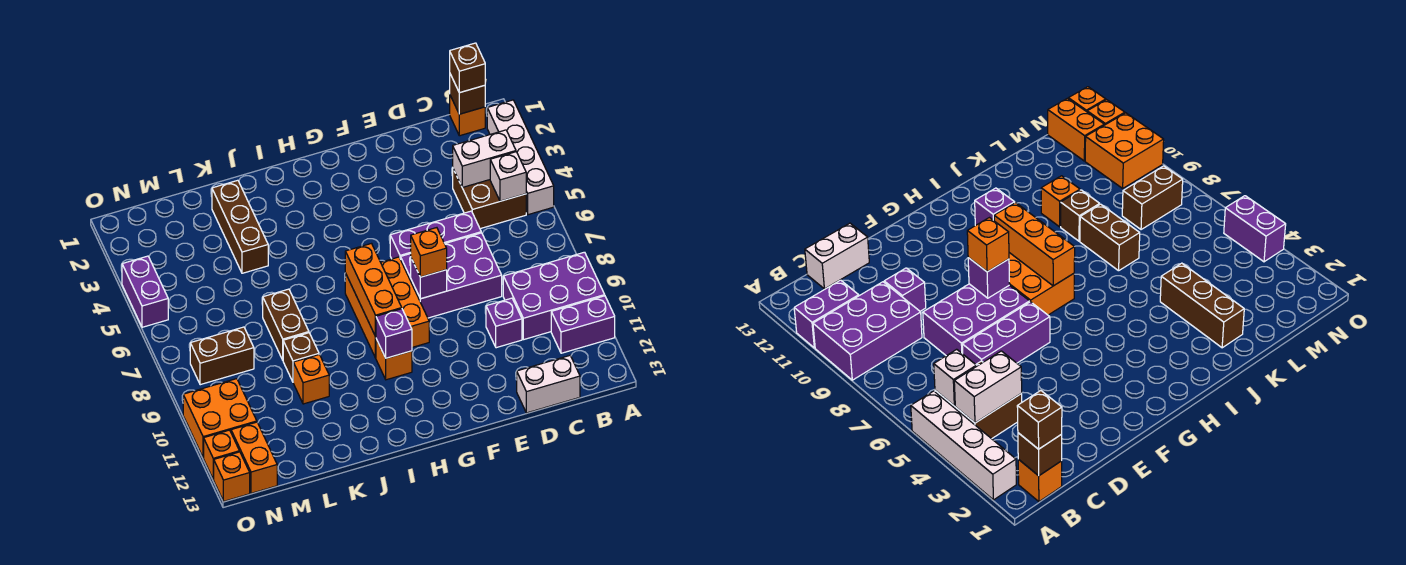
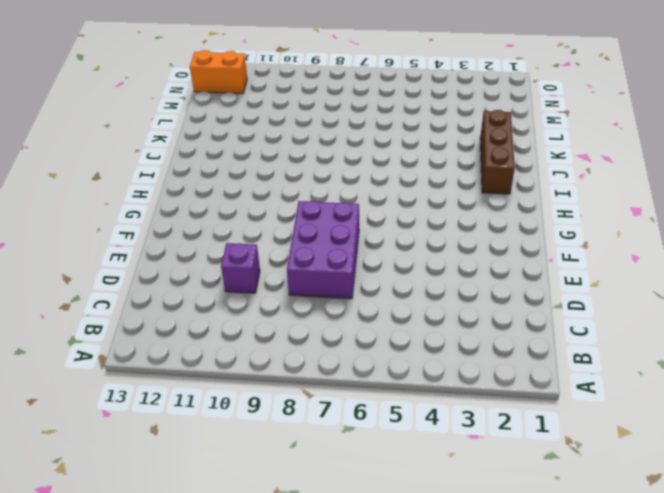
brown 1x3 brick [480,110,515,194] -> brown 1x3 brick turned to [212,180,268,273]
none -> white 1x4 brick [487,100,554,215]
none -> purple 2x3 brick [503,252,605,340]
none -> purple 1x2 brick [551,296,615,353]

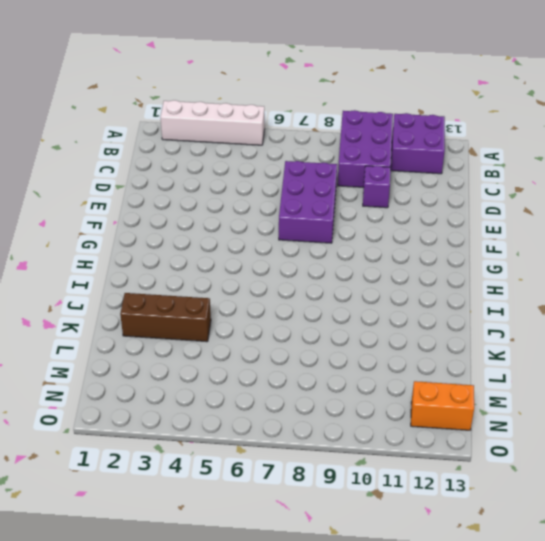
purple 2x2 brick [391,113,445,174] -> purple 1x2 brick [551,296,615,353]
none -> orange 1x1 brick [450,96,485,136]
none -> brown 2x2 brick [453,169,526,229]
none -> white 1x2 brick [517,356,580,413]

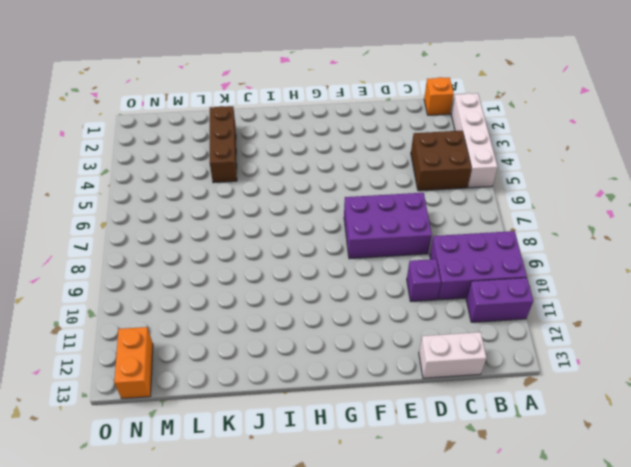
none -> purple 1x3 brick [390,211,481,259]
none -> orange 2x3 brick [345,257,429,358]
none -> orange 1x1 brick [376,339,412,380]

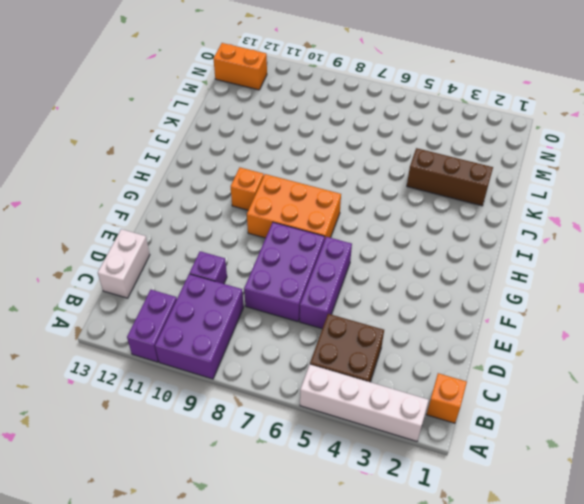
none -> brown 1x2 brick [263,289,309,360]
none -> brown 1x1 brick [283,333,319,382]
none -> orange 1x1 brick [293,355,329,404]

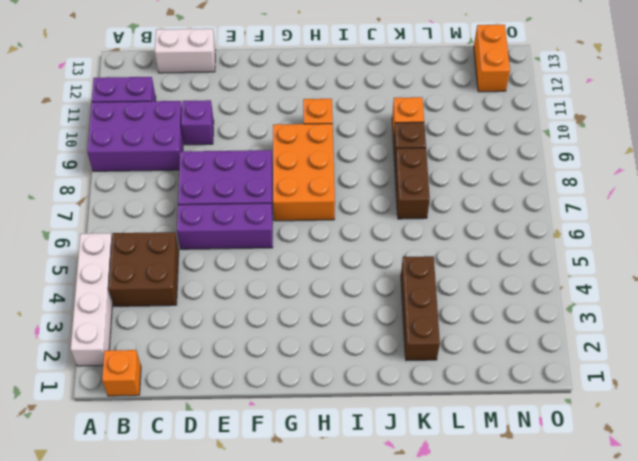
none -> brown 1x2 brick [190,327,254,385]
none -> orange 2x2 brick [183,379,257,458]
none -> purple 1x2 brick [122,256,168,327]

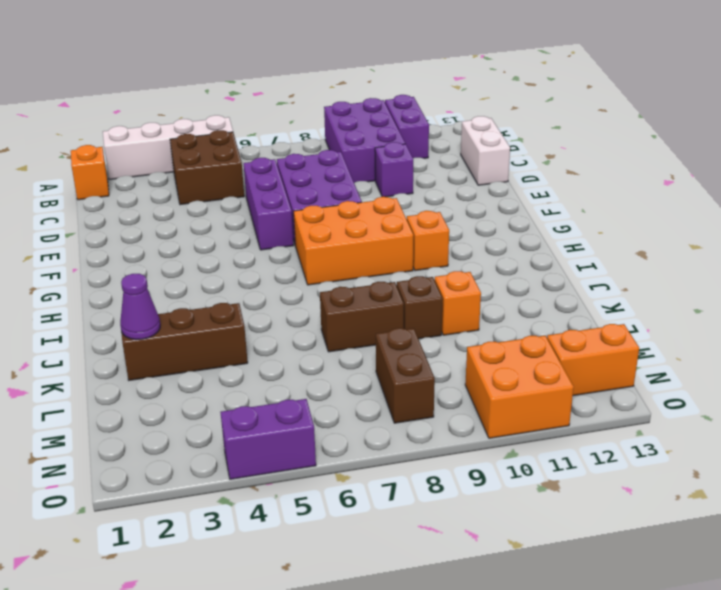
purple 1x1 cone [120,274,160,340] -> none
none -> orange 1x1 brick [204,430,239,479]
none -> orange 1x1 brick [213,452,250,501]
none -> brown 1x1 brick [450,74,485,114]

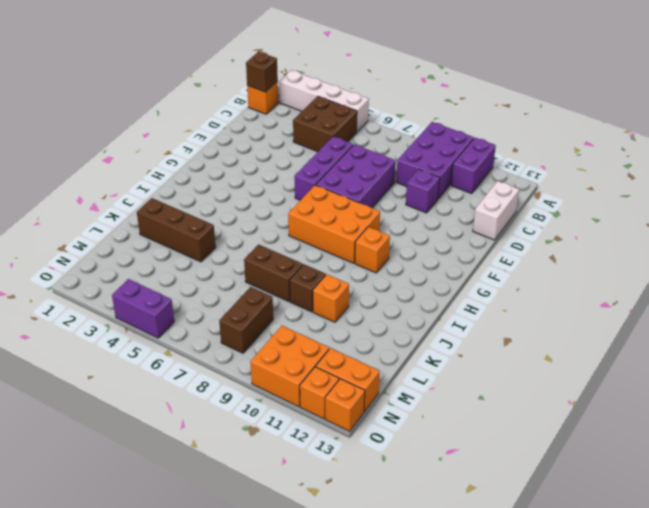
none -> white 1x2 brick [453,130,516,187]
none -> white 1x1 brick [490,152,526,201]
none -> purple 1x1 brick [411,258,447,299]

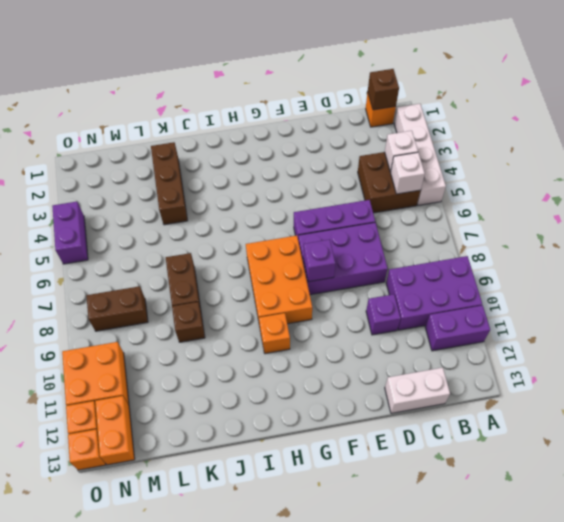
white 1x1 brick [385,131,418,172] -> white 1x2 brick [453,130,516,187]
none -> orange 1x1 brick [293,355,329,404]
none -> orange 1x3 brick [345,244,402,337]
none -> purple 1x1 brick [376,309,412,358]

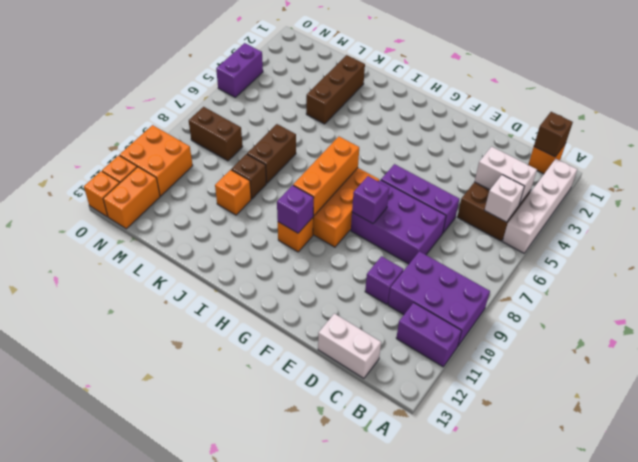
none -> brown 1x1 brick [450,43,485,93]
none -> orange 1x1 brick [411,228,447,277]

